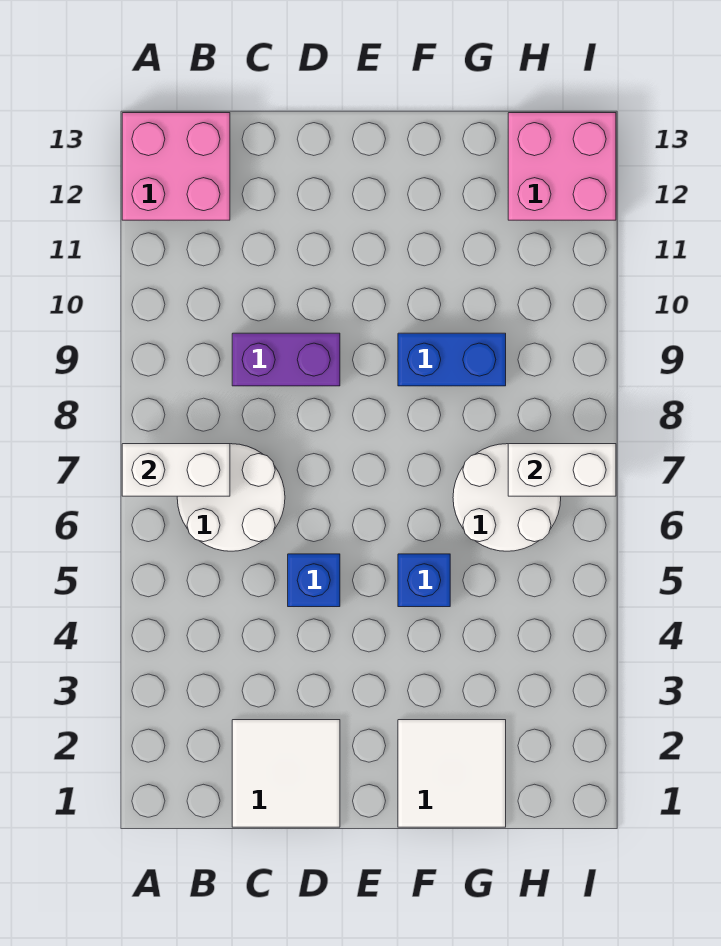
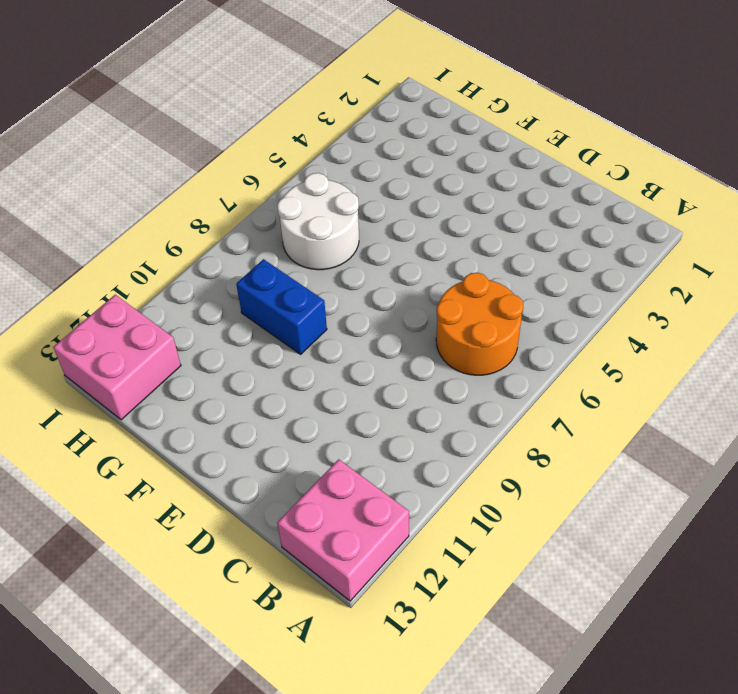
orange 2x2 round brick [436,273,523,375] -> white 2x2 round brick [177,444,285,551]
none -> white 2x2 tile [232,720,340,827]
none -> purple 1x2 brick [232,333,340,386]
none -> blue 1x1 brick [288,554,340,607]

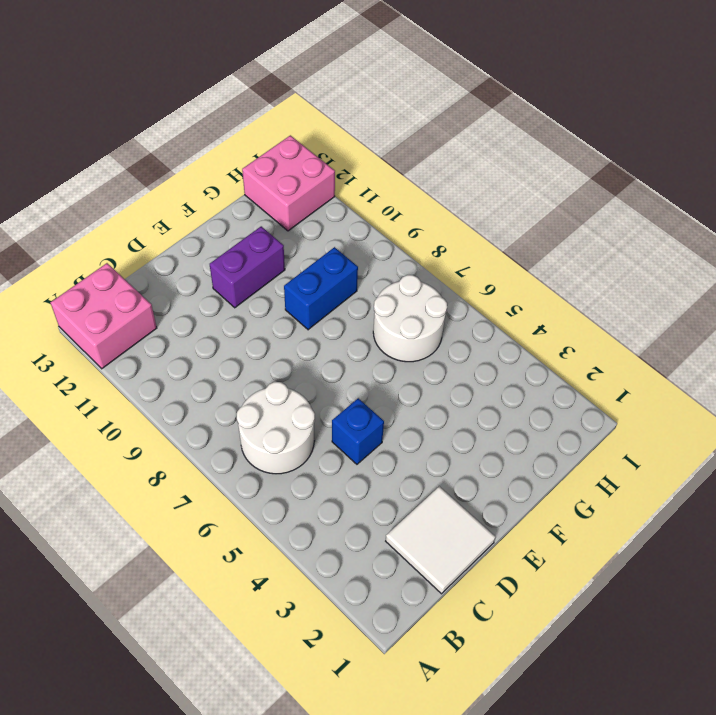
purple 1x2 brick [210,226,285,308] -> purple 1x2 brick moved to [232,333,340,386]
none -> white 2x2 tile [398,720,506,827]
none -> blue 1x1 brick [398,554,450,607]
none -> white 1x2 brick [122,444,230,496]

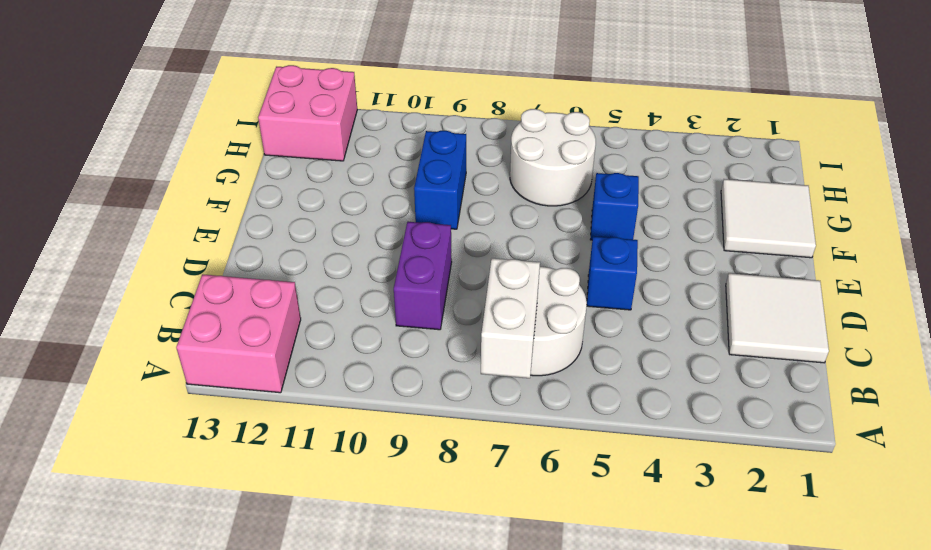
none -> white 1x2 brick [508,444,616,496]

